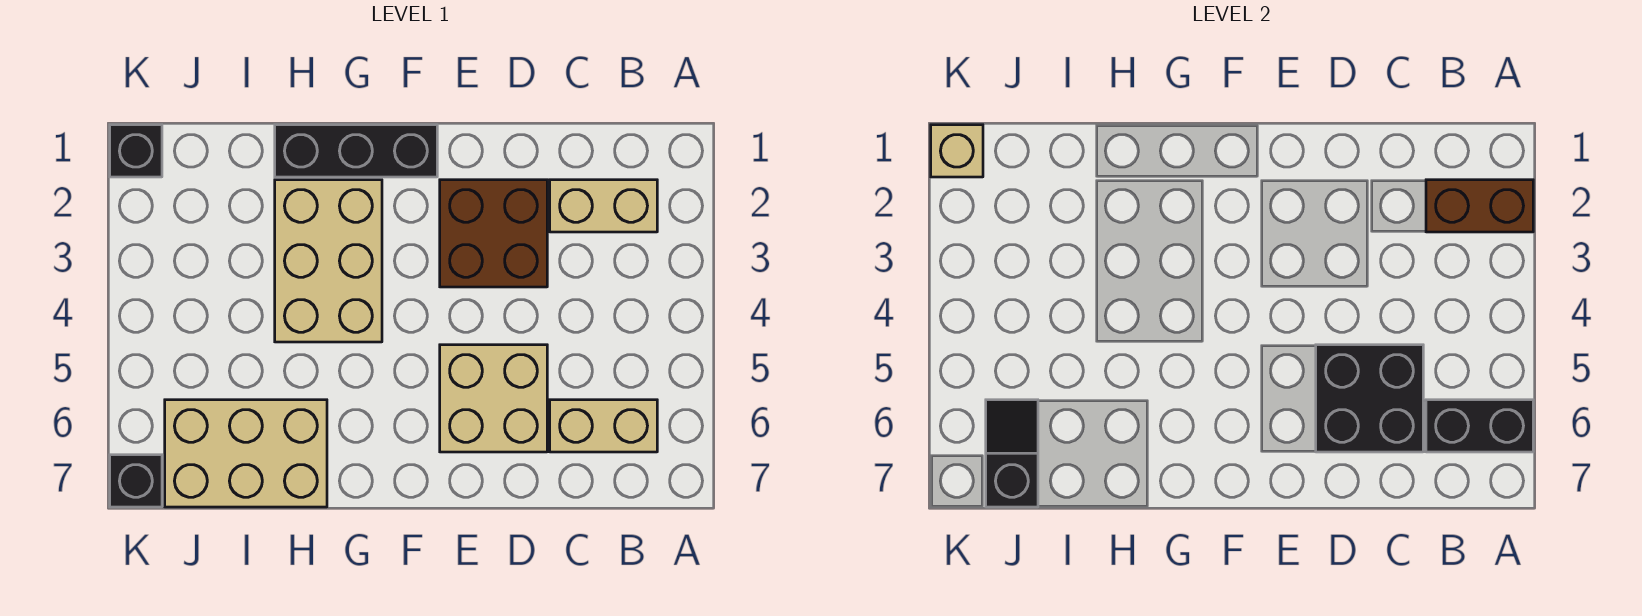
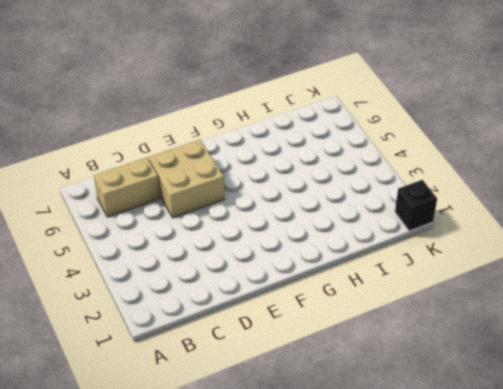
none -> tan 1x2 brick [550,180,657,232]
none -> brown 2x2 brick [440,180,547,287]
none -> black 1x3 brick [275,125,437,177]

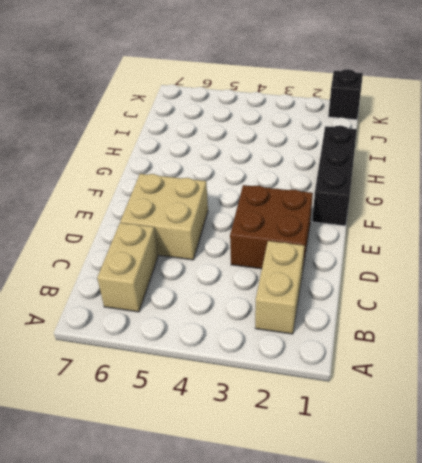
none -> tan 2x3 brick [275,180,382,342]
none -> tan 2x3 brick [165,400,327,507]
none -> black 1x1 brick [110,455,162,507]

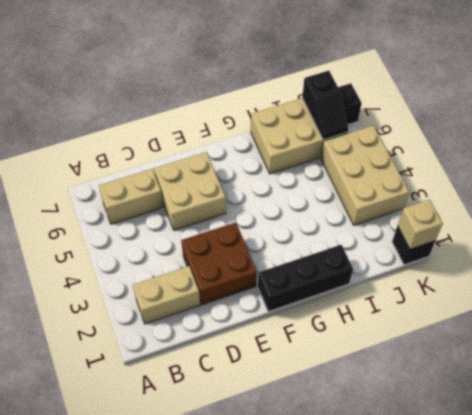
tan 2x3 brick [321,125,409,225] -> tan 2x3 brick moved to [275,180,382,342]
none -> brown 1x2 brick [1426,180,1533,232]
none -> black 1x2 brick [1426,400,1533,452]
none -> black 2x2 brick [1316,345,1423,452]

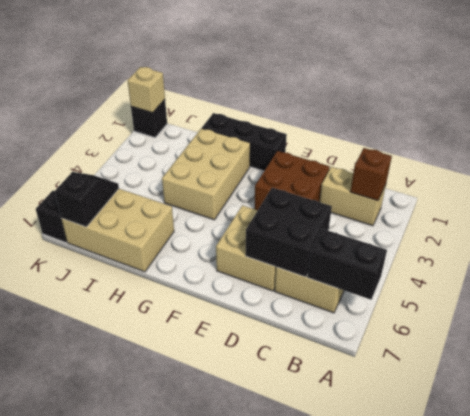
brown 1x1 brick [350,148,392,201] -> brown 1x2 brick [1426,180,1533,232]

